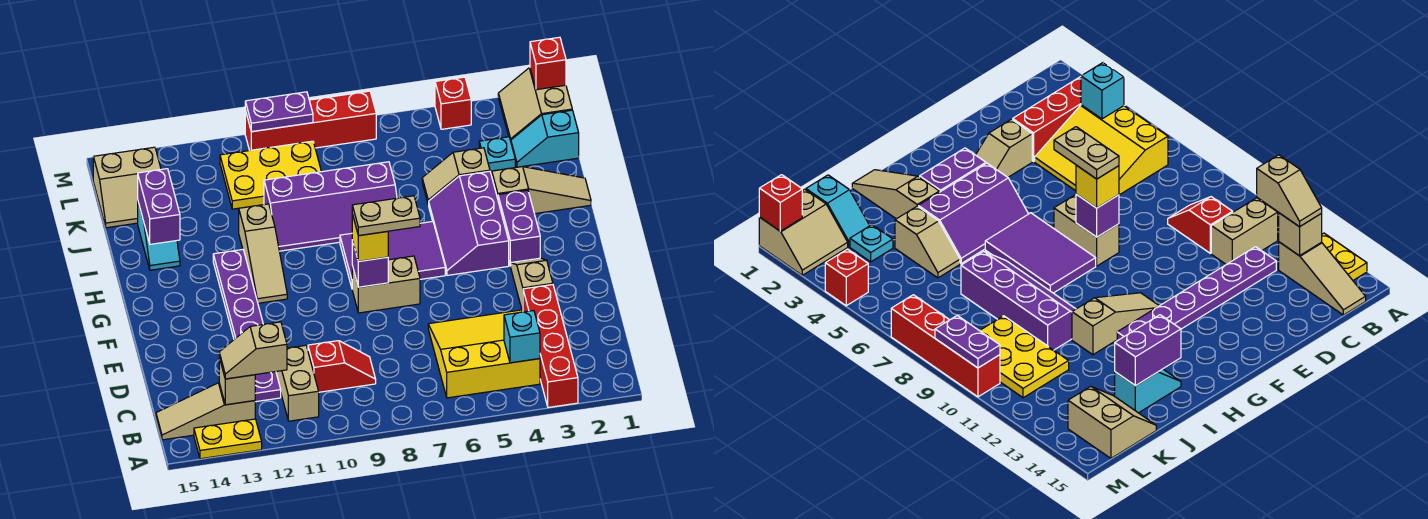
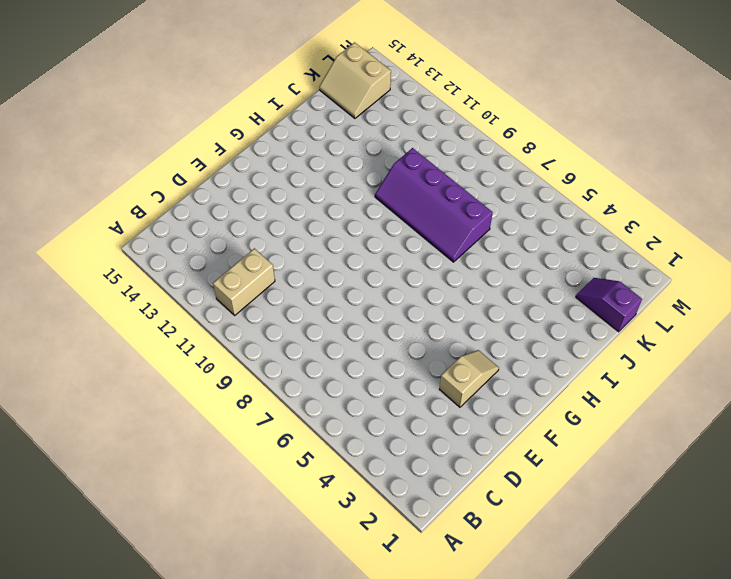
purple 1x2 slope [576,278,642,332] -> cyan 1x2 slope [511,110,579,167]
none -> red 1x4 brick [523,285,578,407]
none -> yellow 1x2 plate [194,419,262,459]
none -> yellow 3x3 slope [428,310,540,398]
none -> tan 1x3 slope [156,383,255,440]

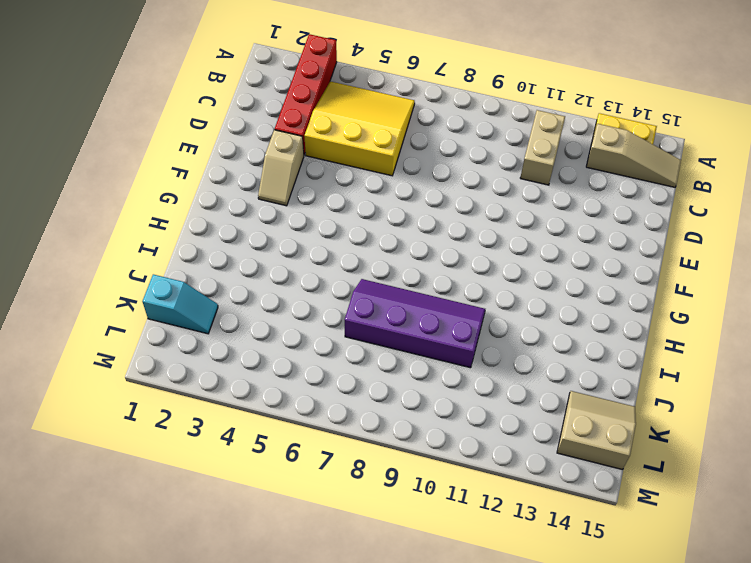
yellow 3x3 slope [304,81,415,176] -> yellow 3x3 slope turned to [428,310,540,398]
none -> red 1x2 slope [308,341,376,392]
none -> purple 1x6 plate [213,250,281,402]
none -> tan 1x2 brick [352,256,420,313]
none -> purple 1x2 brick [498,190,540,266]

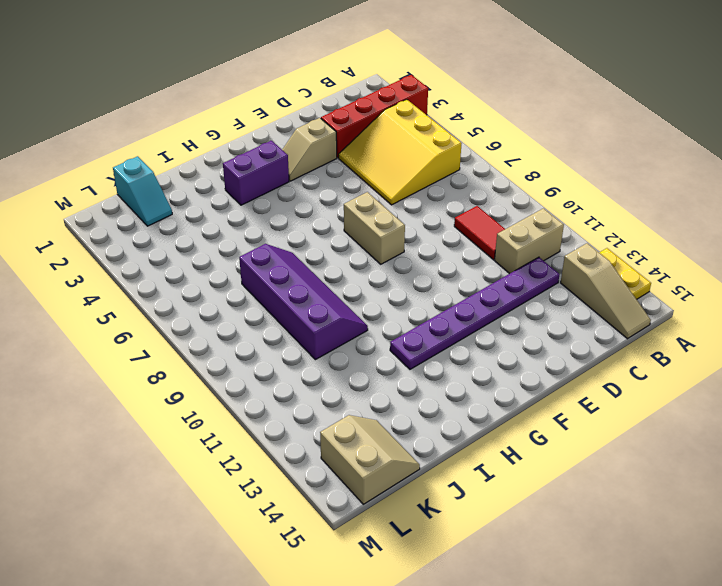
red 1x2 tile [454,206,505,260] -> red 1x2 slope [308,341,376,392]
none -> purple 2x3 slope [428,171,509,275]
none -> purple 2x3 tile [340,222,445,287]
none -> tan 1x3 slope [239,204,287,303]
none -> tan 1x3 slope [492,167,591,214]

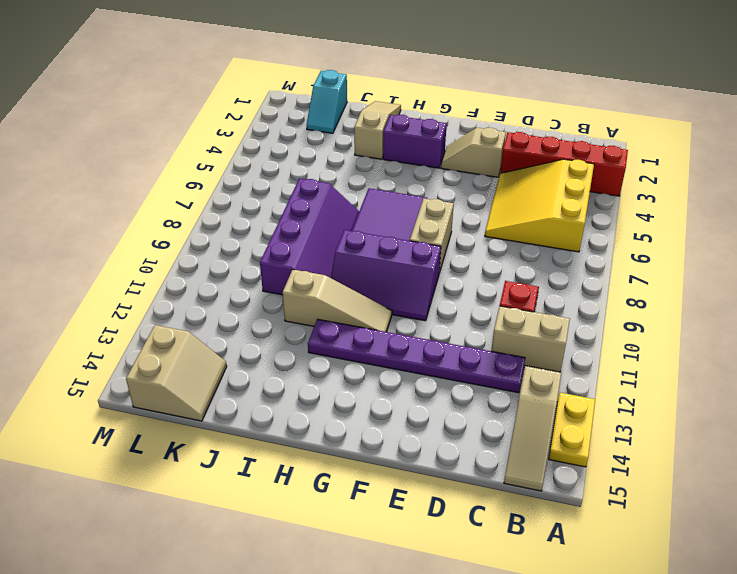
purple 2x3 slope [331,230,441,321] -> purple 2x3 slope moved to [428,171,509,275]
none -> cyan 1x2 slope [138,202,180,270]
none -> tan 1x2 slope [422,148,490,204]
none -> cyan 1x1 plate [479,137,515,171]
none -> yellow 2x3 plate [220,141,321,209]

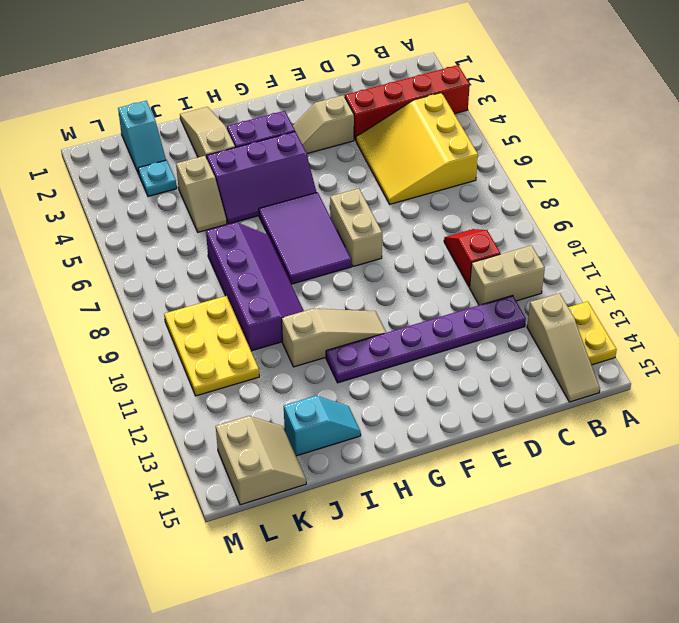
none -> tan 2x2 slope [498,68,572,141]
none -> red 1x1 brick [435,77,471,129]
none -> red 1x4 brick [245,91,376,150]
none -> cyan 1x1 brick [504,311,540,363]

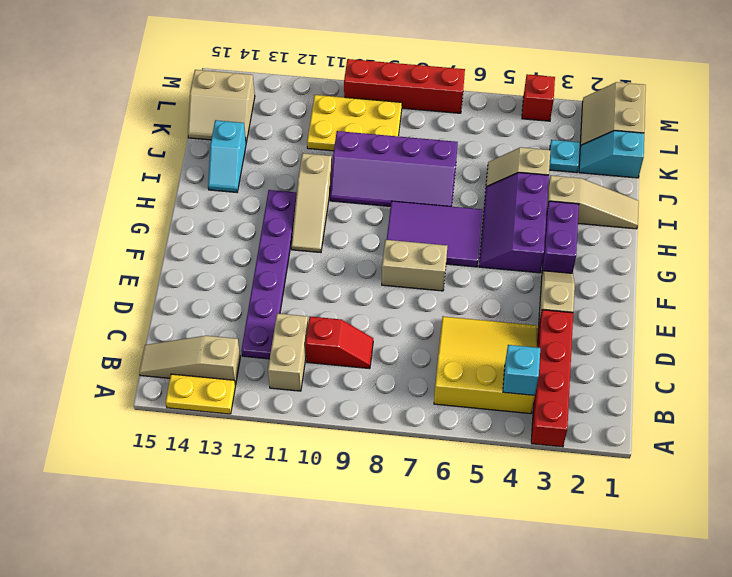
none -> tan 1x1 brick [219,358,255,405]
none -> purple 1x1 brick [352,240,388,287]
none -> purple 1x2 brick [138,169,180,244]
none -> red 1x1 brick [530,37,566,90]

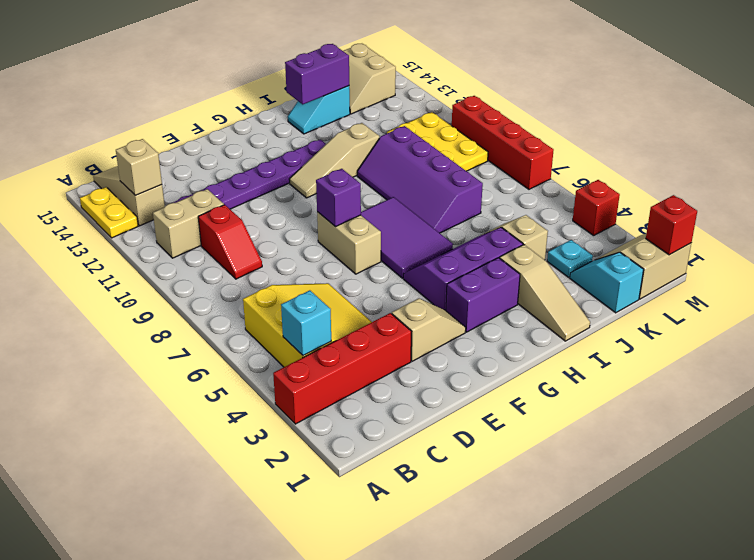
none -> purple 1x2 plate [245,92,313,132]
none -> tan 1x2 slope [219,322,287,379]
none -> yellow 1x1 brick [352,214,388,261]
none -> tan 1x2 plate [352,196,420,236]

